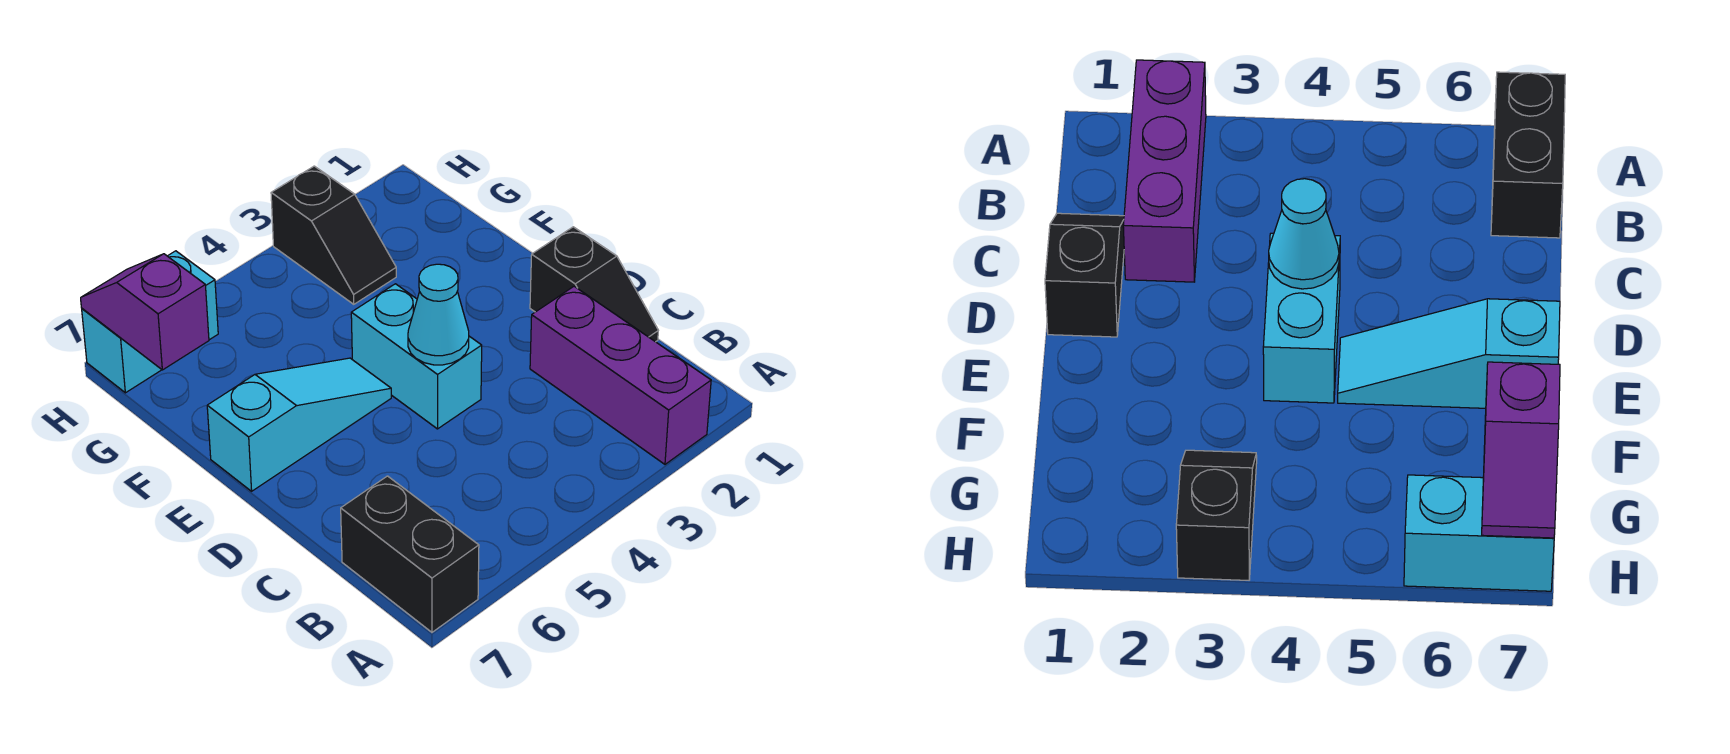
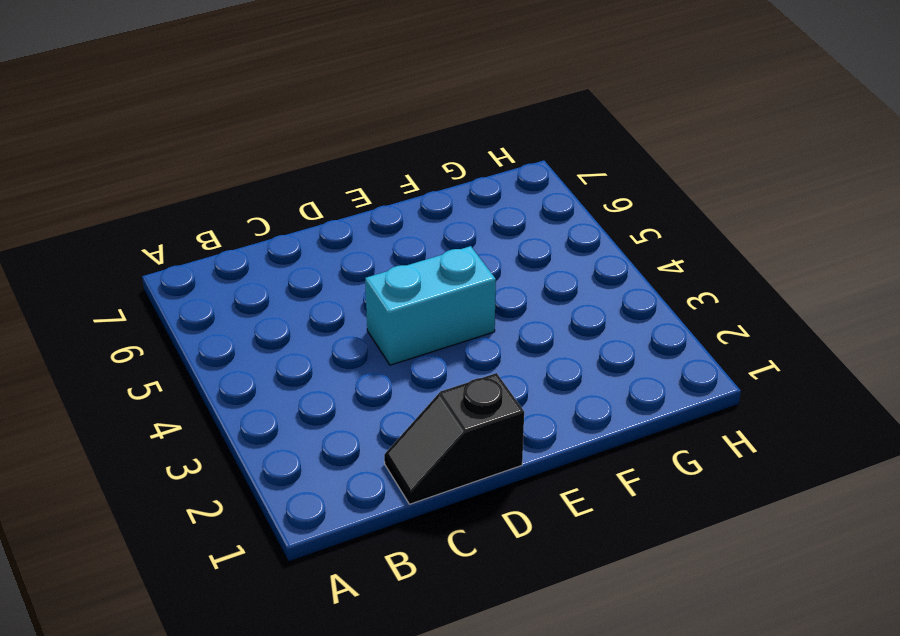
none -> purple 1x3 brick [530,286,711,464]
none -> black 1x2 brick [341,476,479,632]

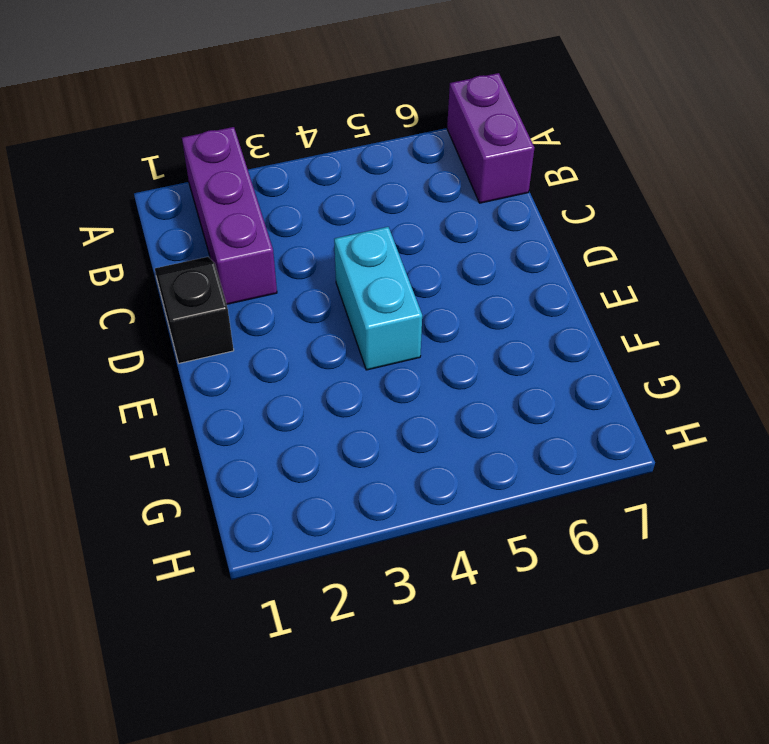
purple 1x2 brick [447,73,534,203] -> black 1x2 brick [341,476,479,632]
none -> cyan 1x3 slope [207,358,391,491]
none -> black 1x2 slope [271,166,396,304]

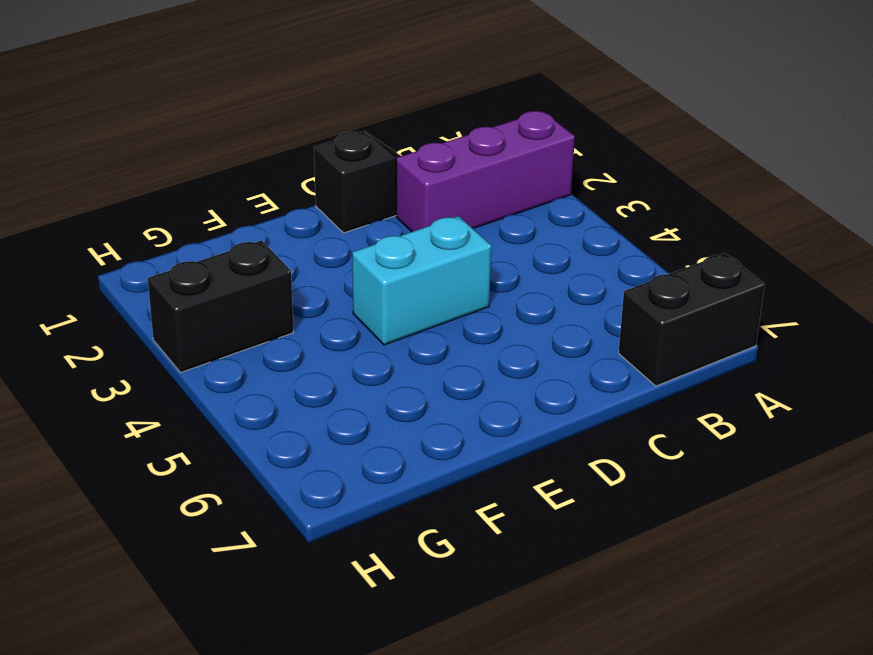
black 1x2 brick [148,240,293,372] -> black 1x2 slope [271,166,396,304]
none -> cyan 1x3 slope [207,358,391,491]
none -> cyan 1x2 brick [82,251,218,393]

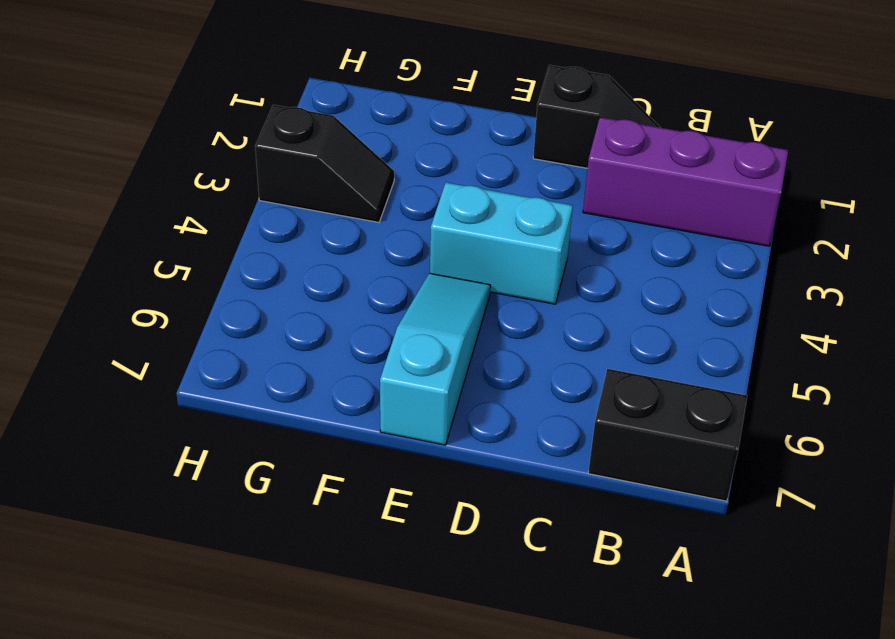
none -> cyan 1x2 brick [82,251,218,393]
none -> cyan 1x1 cone [408,264,469,365]

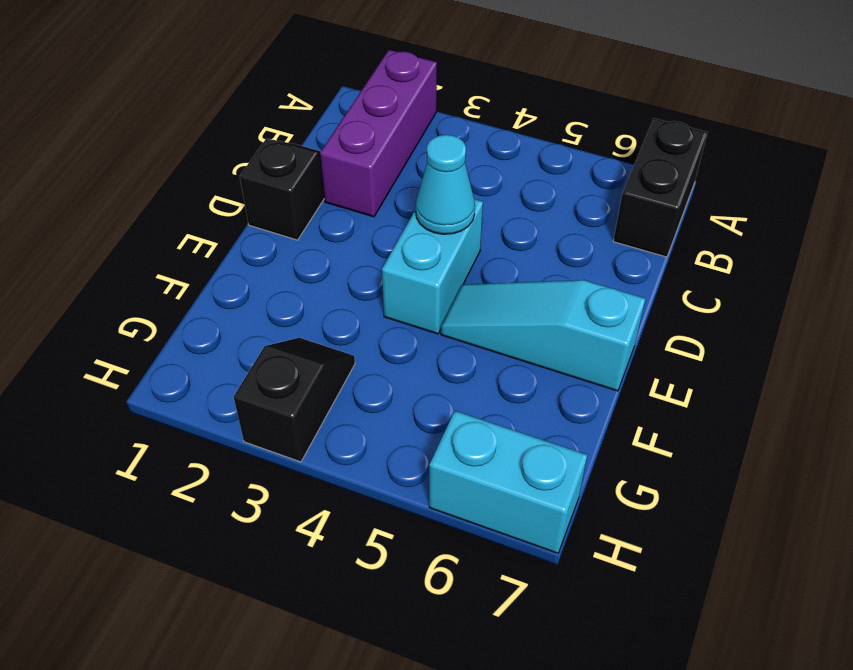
none -> purple 1x2 slope [81,254,209,370]

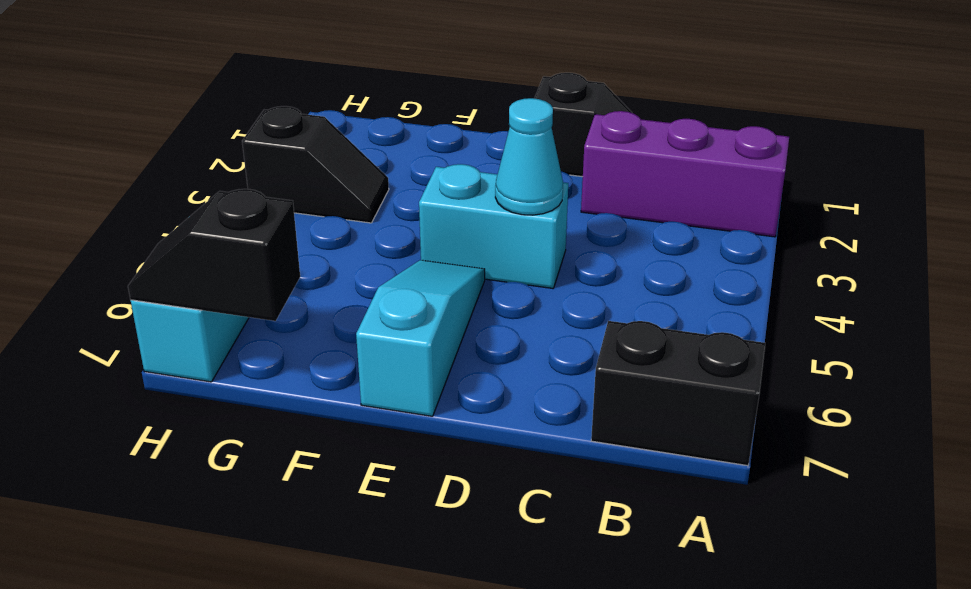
black 1x2 slope [128,189,300,321] -> purple 1x2 slope [81,254,209,370]

